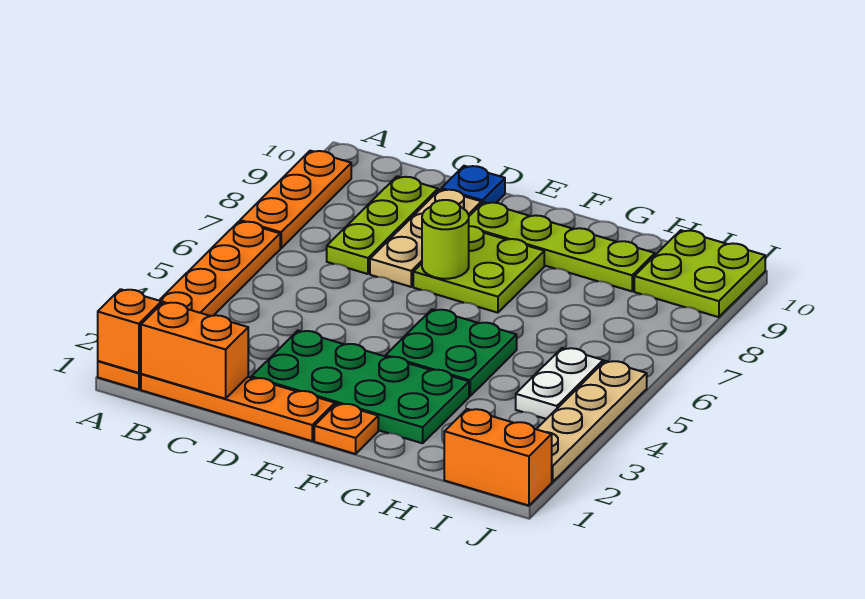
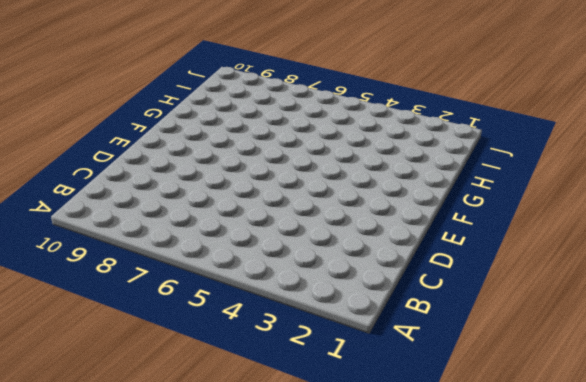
none -> orange 1x6 plate [98,221,280,390]
none -> orange 1x3 plate [240,151,351,248]
none -> orange 1x4 plate [141,374,335,441]

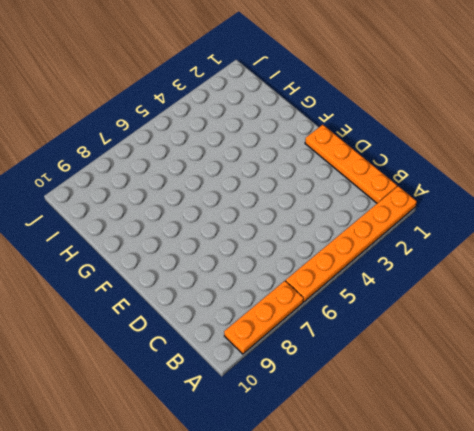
none -> lime 1x3 plate [327,176,438,274]
none -> green 2x4 plate [251,331,469,443]
none -> tan 1x3 plate [370,189,481,287]

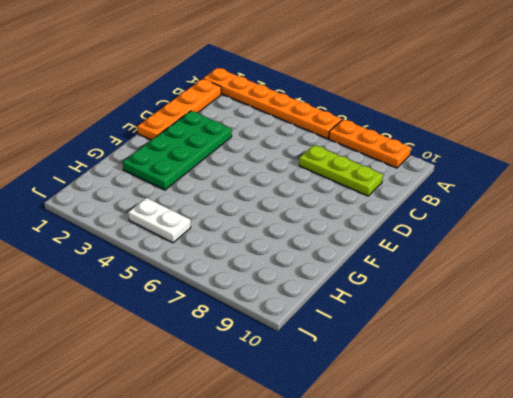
none -> tan 1x3 plate [370,189,481,287]
none -> blue 1x1 plate [441,166,505,204]
none -> lime 2x2 plate [413,226,544,313]

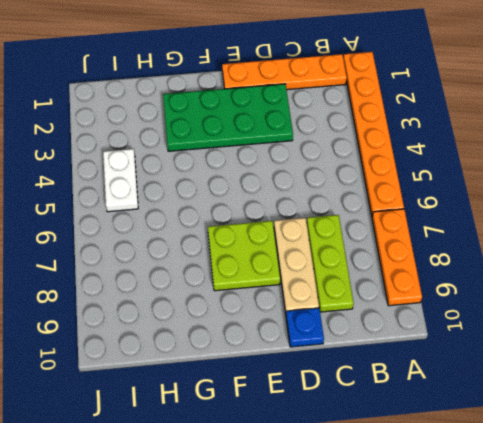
none -> lime 1x4 plate [469,202,655,291]
none -> orange 1x1 plate [314,403,378,454]
none -> green 2x2 plate [386,309,517,396]

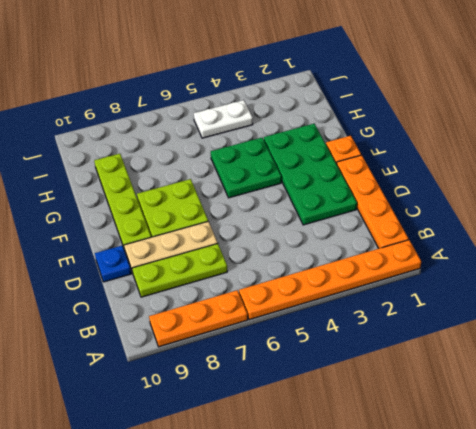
none -> orange 1x2 brick [444,409,552,506]
none -> lime 2x2 plate [634,230,765,317]
none -> tan 1x4 plate [537,361,647,482]

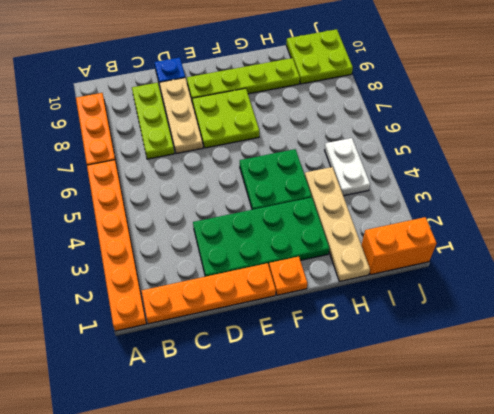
tan 1x4 plate [305,167,370,282] -> tan 1x4 plate moved to [537,361,647,482]
none -> orange 1x1 brick [98,289,162,373]
none -> orange 1x2 brick [141,302,248,399]
none -> lime 1x1 round brick [422,200,469,279]

